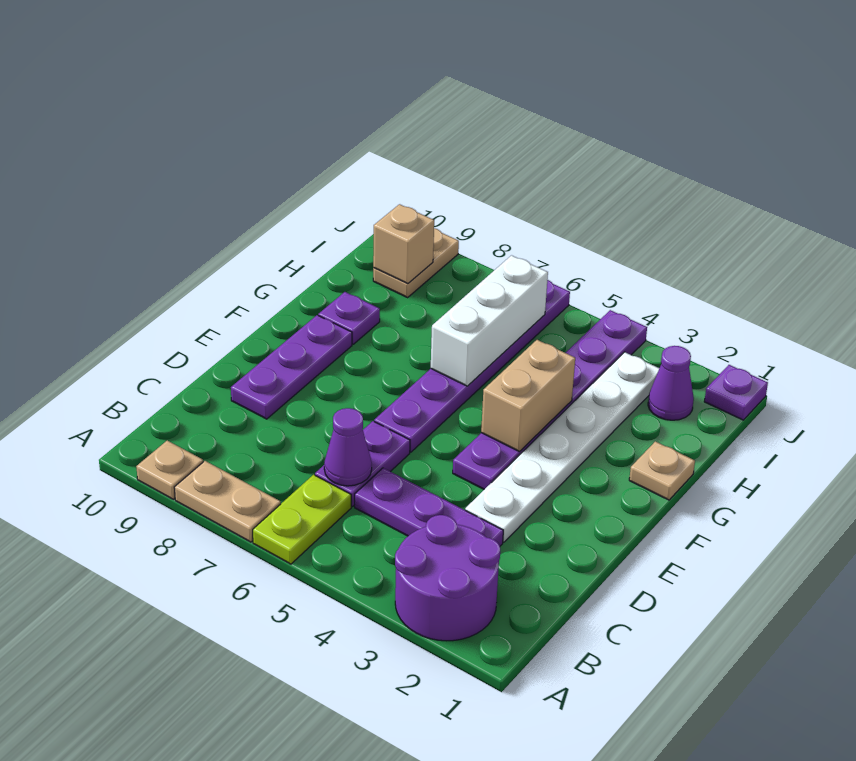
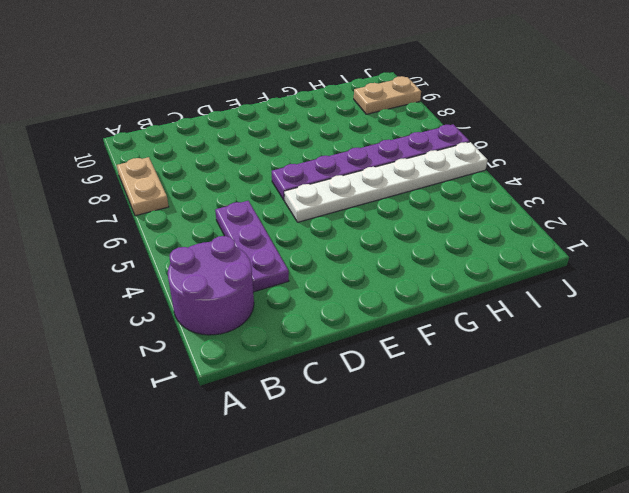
white 1x6 plate [284,142,487,222] -> white 1x6 plate moved to [465,352,659,542]
none -> lime 1x2 plate [253,475,351,564]
none -> tan 1x1 plate [136,441,203,499]
none -> purple 1x2 plate [315,421,410,507]

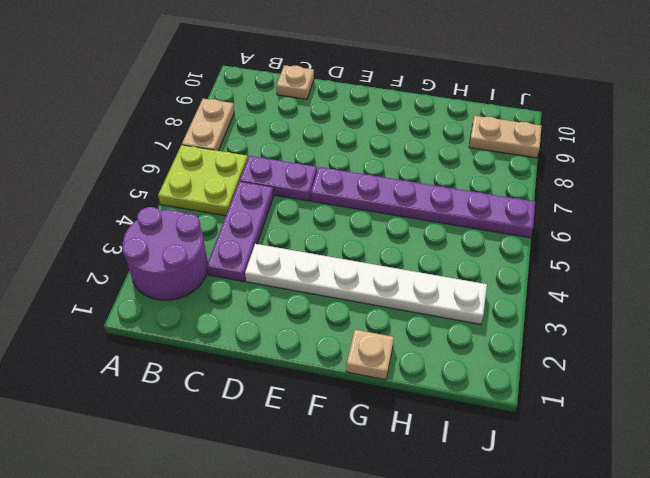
lime 2x2 plate [158,145,248,216] -> lime 1x2 plate [253,475,351,564]
tan 1x1 plate [276,65,314,99] -> tan 1x1 plate moved to [136,441,203,499]
none -> purple 1x3 plate [231,315,352,419]
none -> purple 1x6 plate [453,310,647,489]
none -> purple 1x1 plate [318,292,380,344]

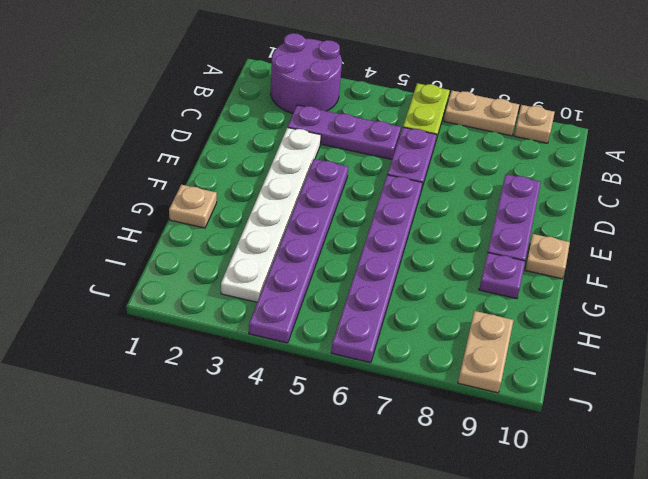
tan 1x1 plate [525,234,570,279] -> none
none -> purple 1x1 cone [648,346,694,420]
none -> purple 1x1 plate [704,365,768,420]
none -> purple 1x1 cone [324,408,372,486]

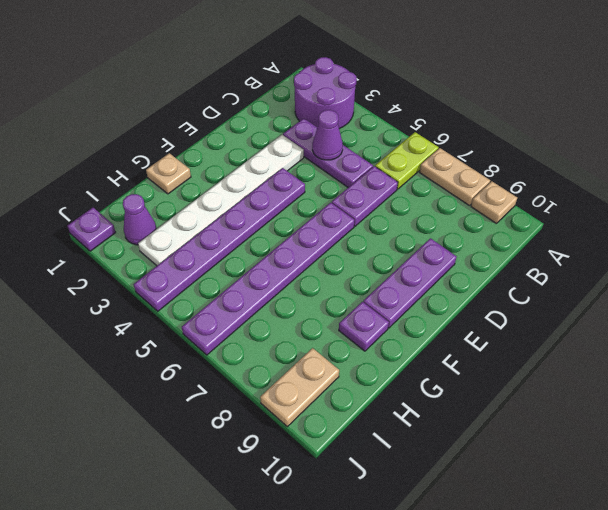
purple 1x1 cone [312,110,343,160] -> purple 1x1 cone moved to [324,408,372,486]
none -> tan 1x2 brick [481,340,575,452]
none -> white 1x3 brick [431,255,548,386]
none -> tan 1x1 brick [373,204,434,284]

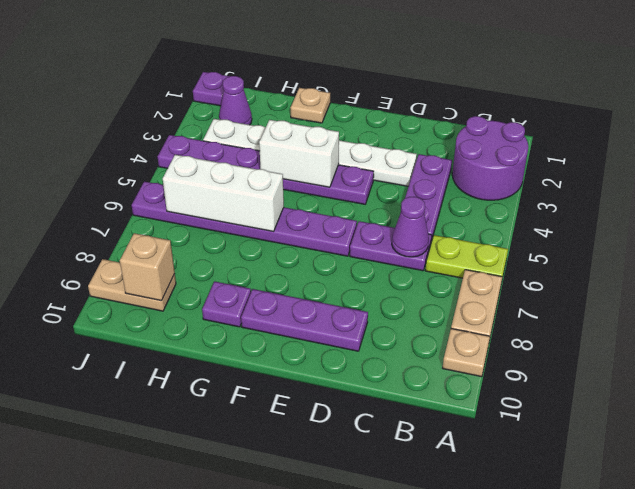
white 1x2 brick [259,120,339,187] -> tan 1x2 brick [481,340,575,452]

